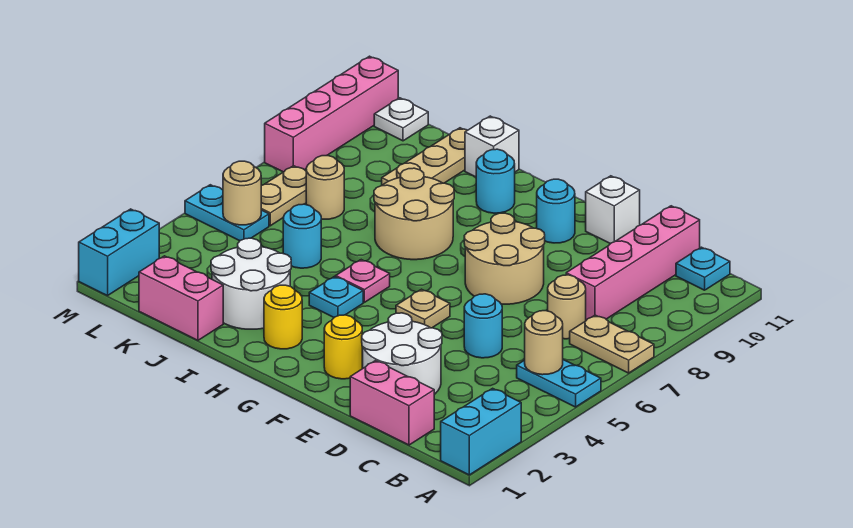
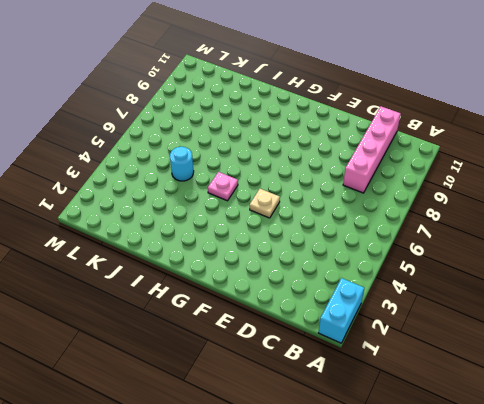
none -> cyan 1x2 plate [517,360,601,407]
none -> tan 1x2 plate [570,315,654,373]
none -> cyan 1x1 plate [676,247,730,290]
none -> pink 1x2 brick [350,361,434,445]

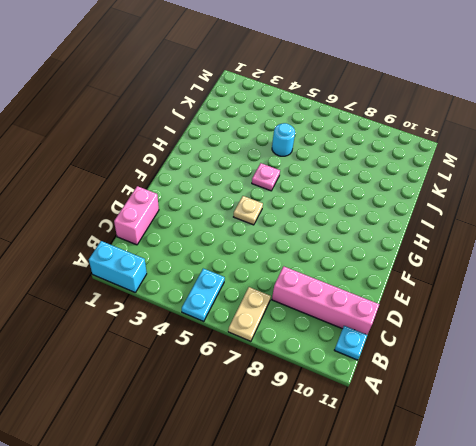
none -> tan 1x1 round brick [548,275,586,339]
none -> white 2x2 round brick [362,313,442,394]
none -> cyan 1x1 round brick [464,294,502,358]
none -> tan 2x2 round brick [464,213,545,304]

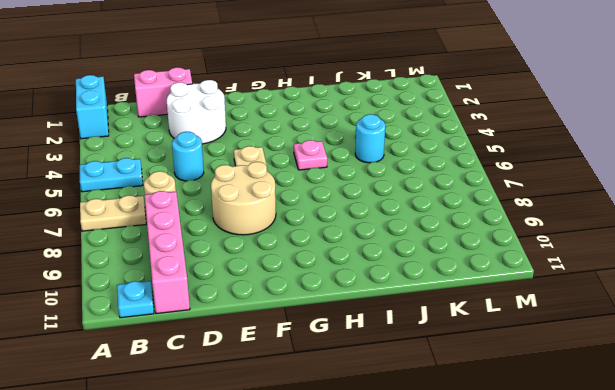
none -> white 1x1 brick [586,176,640,244]
none -> yellow 1x1 round brick [324,315,363,379]
none -> cyan 1x1 round brick [537,179,575,243]
none -> yellow 1x1 round brick [264,285,302,349]

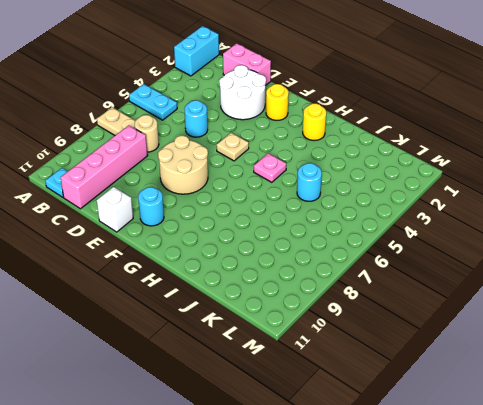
none -> cyan 1x1 plate [309,277,363,317]
none -> tan 2x2 round brick [374,168,454,260]
none -> cyan 1x1 round brick [476,149,515,213]
none -> white 2x2 round brick [211,238,291,329]

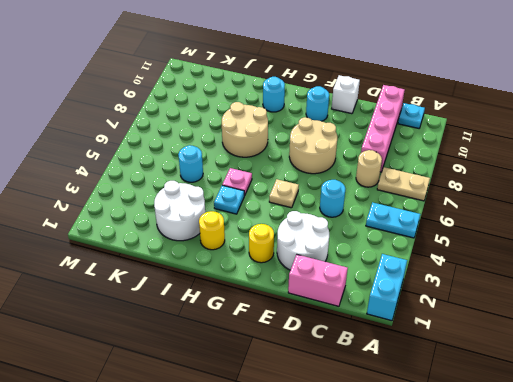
none -> white 1x1 brick [465,116,519,177]
none -> pink 1x2 brick [139,256,223,340]
none -> tan 1x3 plate [382,128,468,185]
none -> tan 1x1 round brick [306,156,344,219]

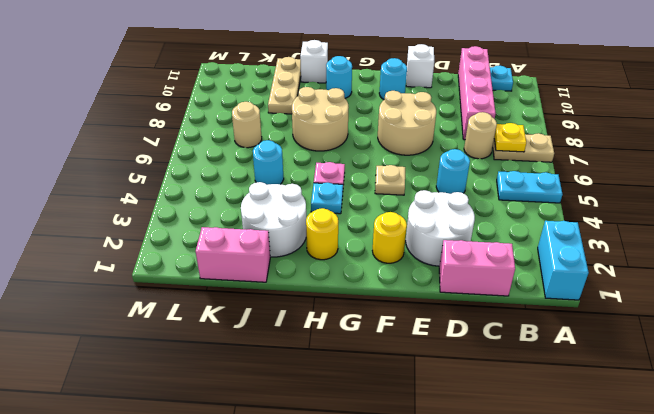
yellow 1x1 plate [494,123,526,152] -> none
none -> cyan 1x2 plate [185,185,269,241]
none -> tan 1x2 plate [261,166,306,226]
none -> white 1x1 plate [374,98,428,141]
none -> cyan 1x2 brick [79,209,159,296]

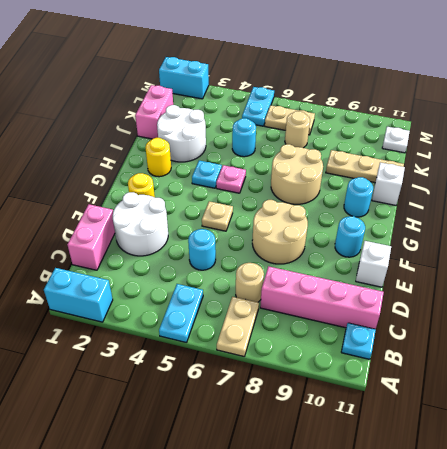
none -> pink 1x4 brick [265,56,398,172]
none -> tan 1x1 round brick [525,311,563,375]
none -> tan 1x1 round brick [223,161,261,225]

